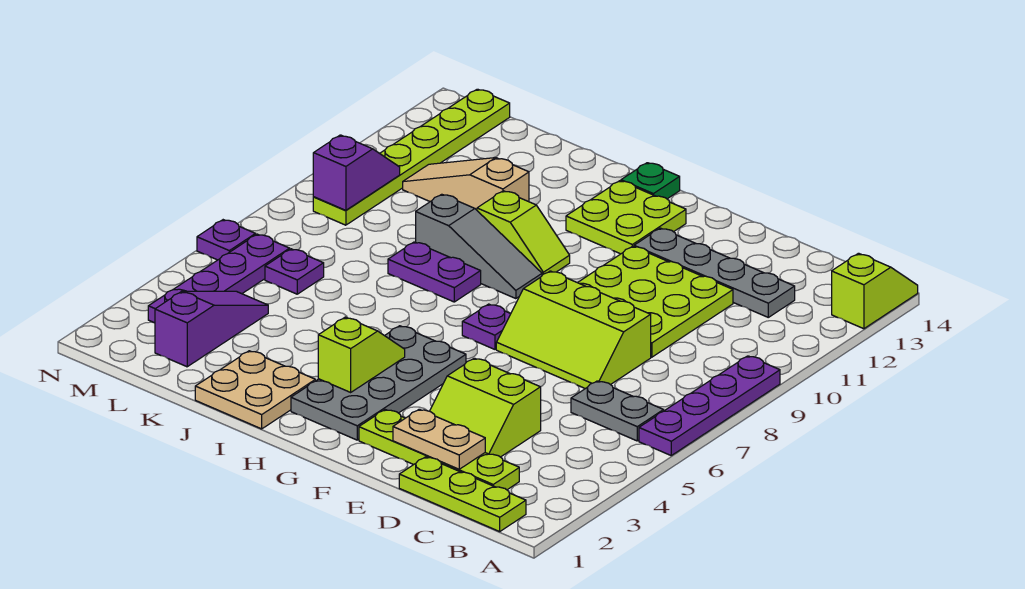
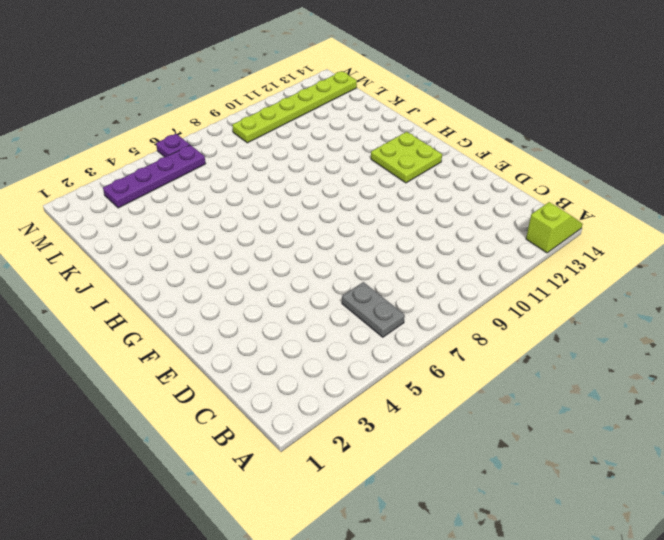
none -> purple 1x4 plate [639,356,780,455]
none -> lime 1x3 plate [399,457,526,532]
none -> lime 1x4 plate [359,410,519,490]

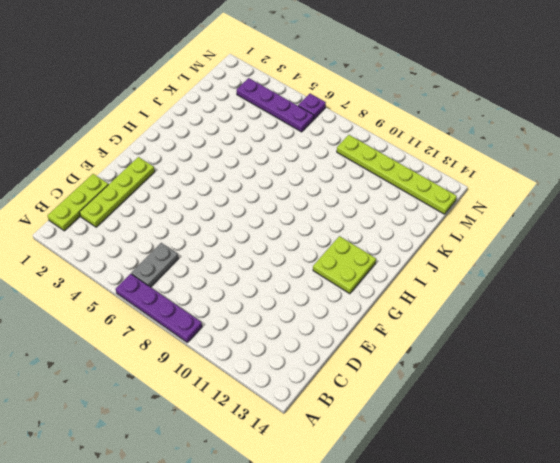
none -> lime 1x2 slope [832,253,918,329]
none -> grey 1x4 plate [634,228,795,317]
none -> lime 2x2 slope [430,358,541,457]

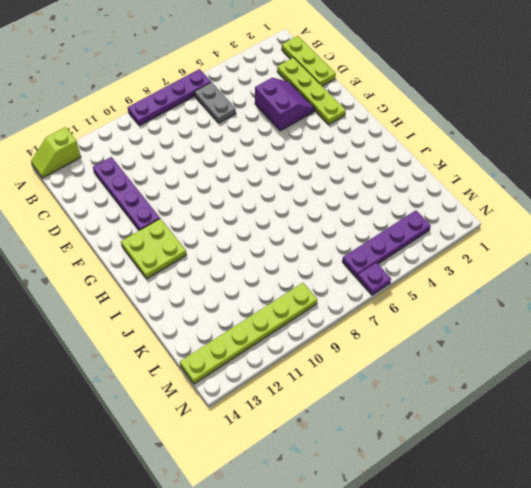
purple 1x4 plate [93,157,160,230] -> grey 1x4 plate [634,228,795,317]
purple 2x2 slope [255,78,315,131] -> lime 2x2 slope [430,358,541,457]
none -> lime 2x3 slope [496,271,651,389]
none -> lime 3x3 plate [578,246,733,357]
none -> grey 2x4 plate [291,326,466,440]

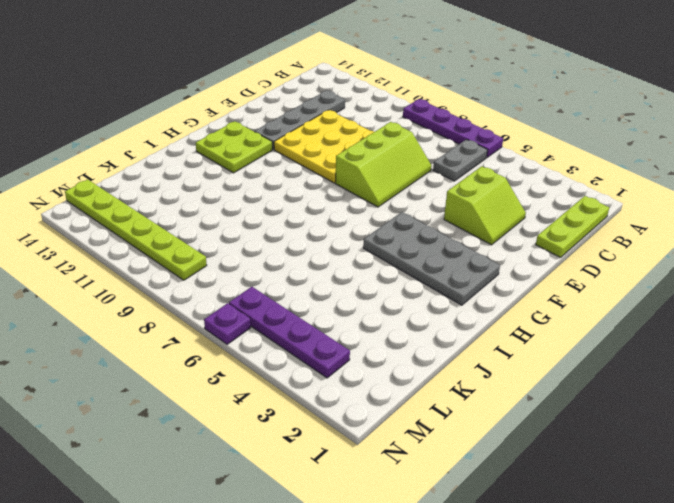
yellow 3x3 plate [274,110,374,183] -> lime 3x3 plate [578,246,733,357]
none -> lime 1x2 slope [832,253,918,329]
none -> lime 1x4 plate [359,410,519,490]
none -> purple 1x1 plate [462,304,511,349]

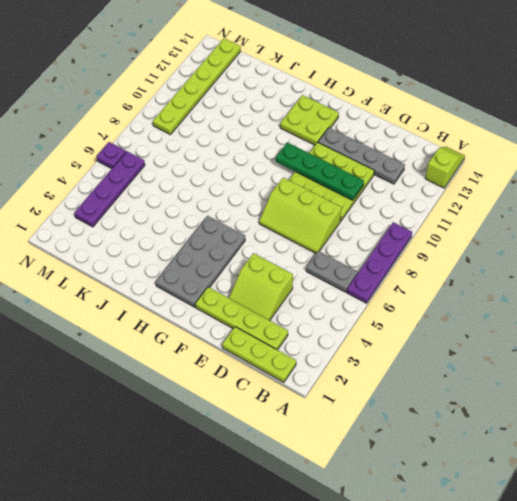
green 1x4 plate [276,142,364,200] -> none
none -> purple 1x1 plate [462,304,511,349]
none -> grey 1x3 slope [416,194,542,299]
none -> lime 1x2 slope [477,191,570,275]

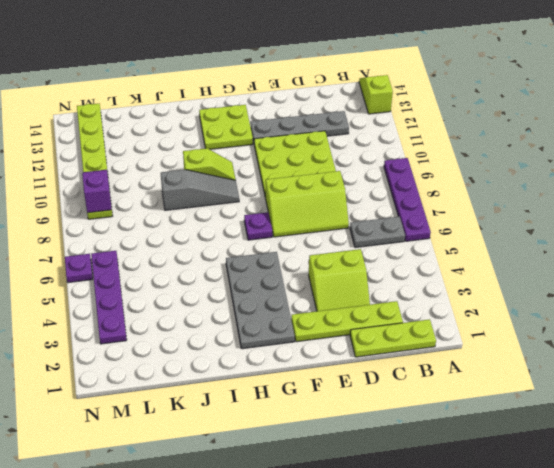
none -> green 1x1 plate [621,163,680,199]
none -> tan 2x2 plate [195,351,315,429]
none -> purple 1x2 plate [388,242,481,302]

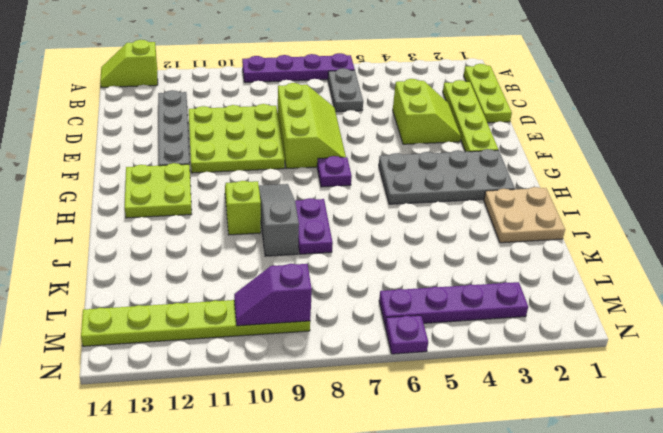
none -> green 1x1 plate [621,163,680,199]
none -> tan 1x3 slope [403,158,529,210]
none -> purple 1x3 slope [155,291,268,367]

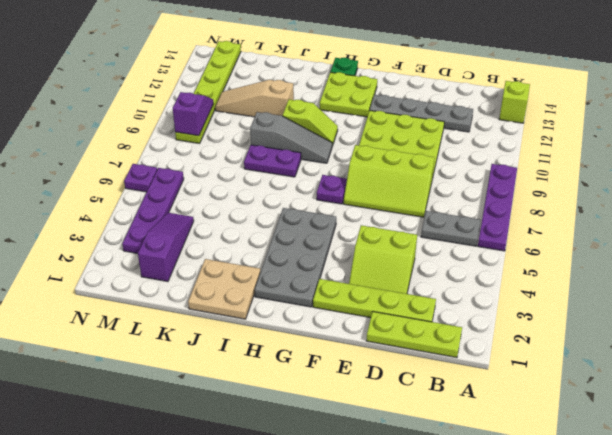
none -> purple 1x1 plate [265,249,324,294]
none -> tan 1x2 plate [393,409,485,469]
none -> lime 1x2 slope [318,317,405,392]

